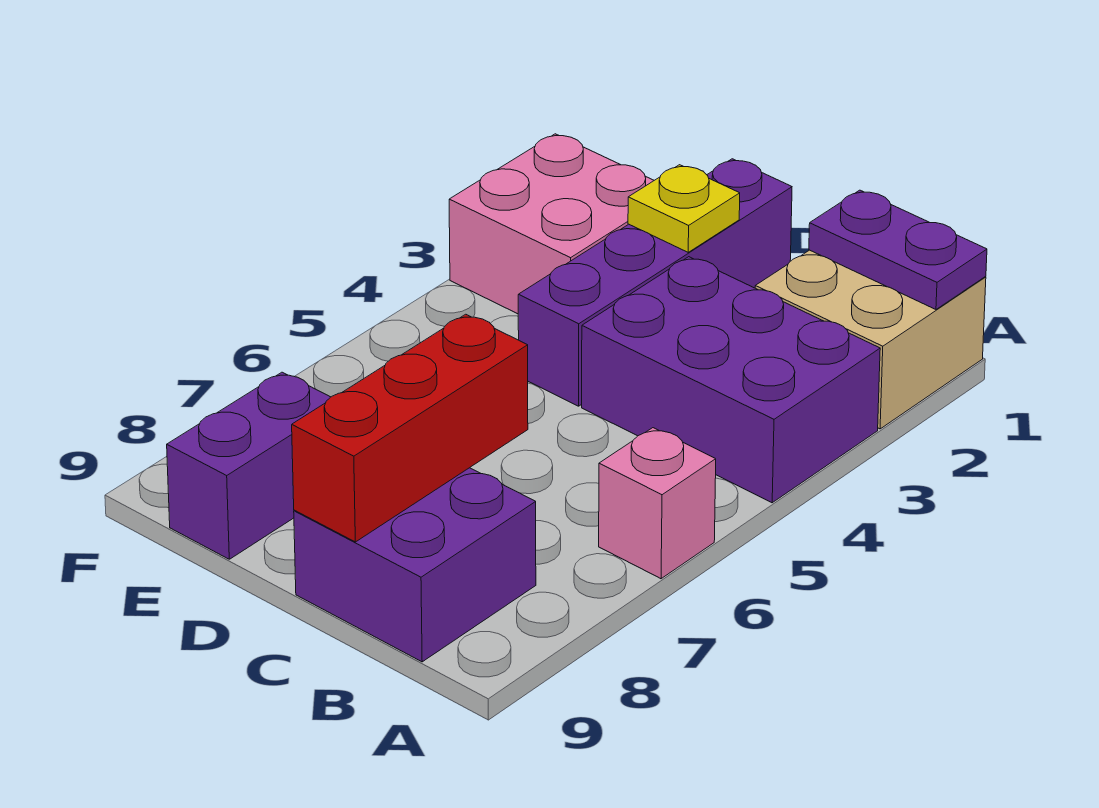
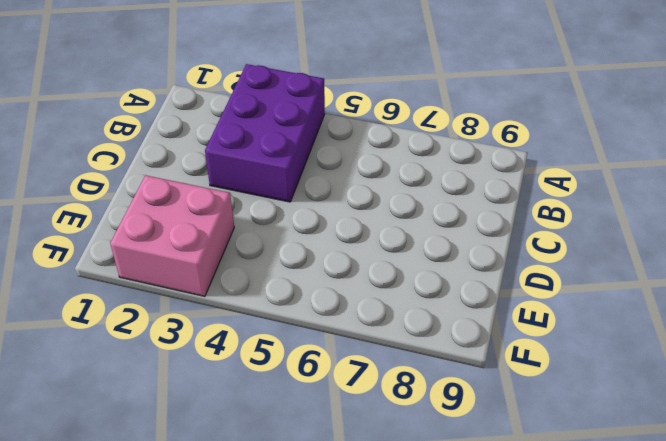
none -> tan 2x2 brick [755,250,986,429]
none -> pink 1x1 brick [599,428,716,579]

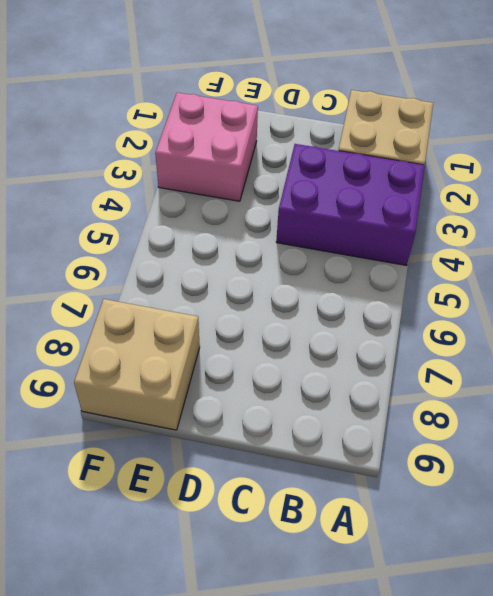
tan 2x2 brick [74,299,200,430] -> purple 1x2 brick [167,372,330,559]
none -> pink 1x1 brick [599,428,716,579]
none -> purple 2x2 brick [294,468,536,662]

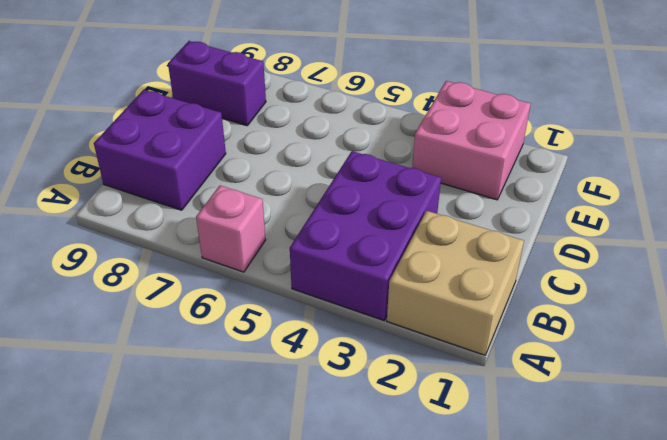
none -> purple 1x4 brick [518,159,792,406]
none -> purple 1x2 plate [809,190,987,309]

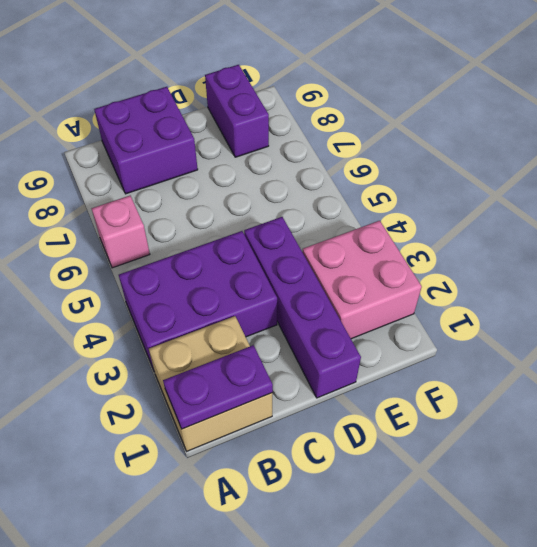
none -> red 1x3 brick [292,314,528,542]
none -> yellow 1x1 plate [628,165,740,252]

